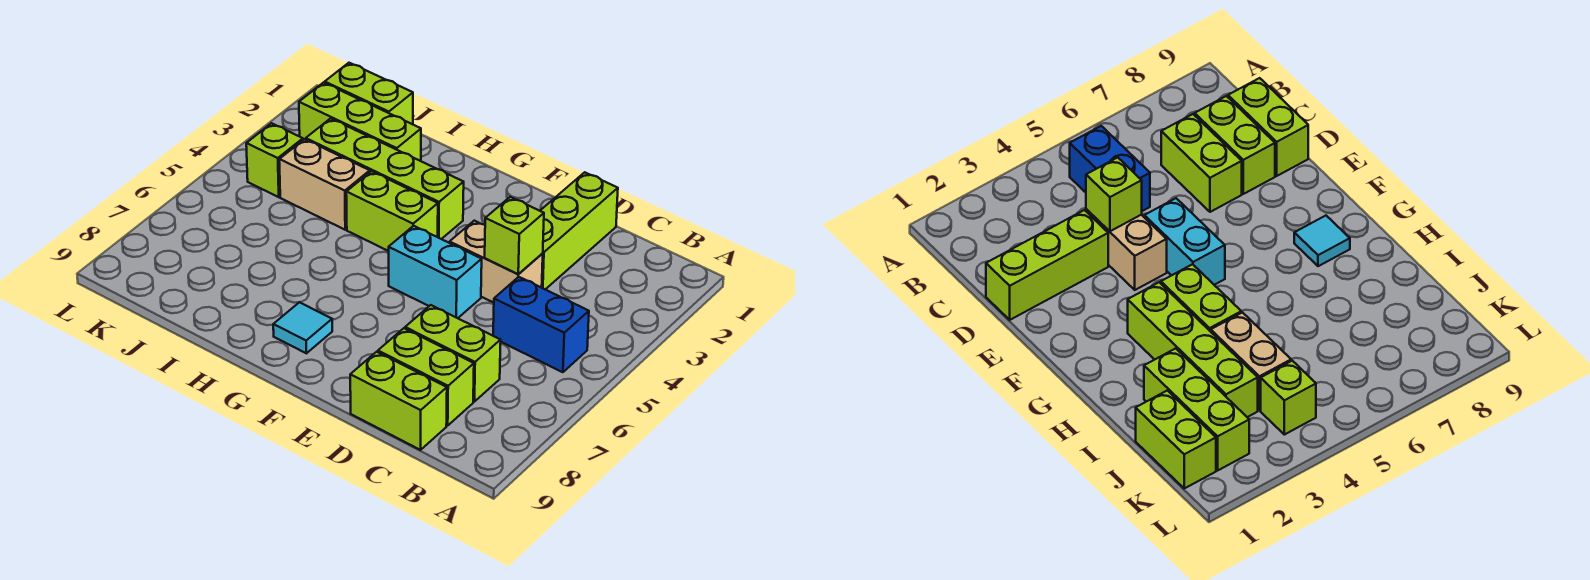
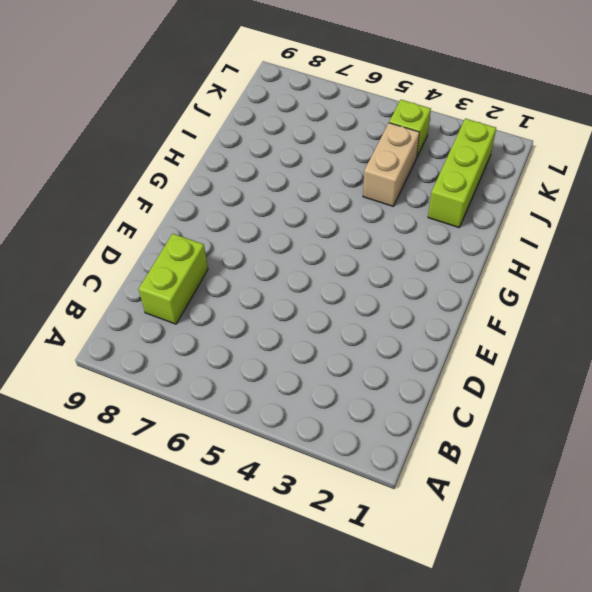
none -> blue 1x2 brick [493,277,589,372]
none -> lime 1x2 brick [405,305,501,402]
none -> lime 1x2 brick [350,352,447,450]

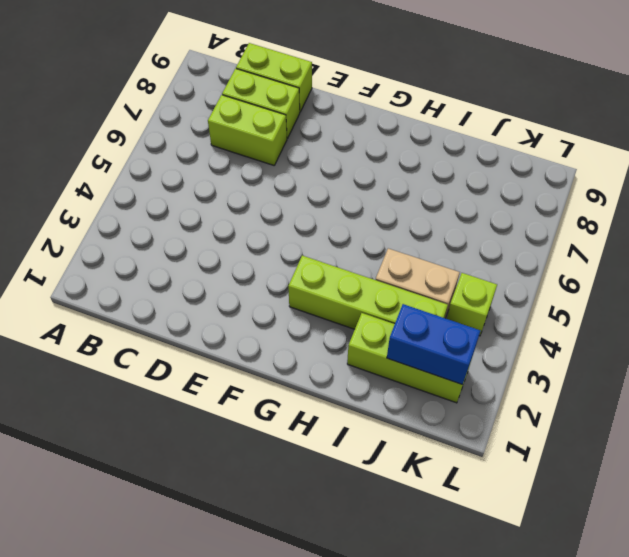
blue 1x2 brick [387,304,480,385] -> blue 1x2 brick moved to [493,277,589,372]
none -> lime 1x3 brick [540,172,618,289]
none -> tan 1x2 brick [450,221,543,303]
none -> cyan 1x2 brick [389,226,482,318]

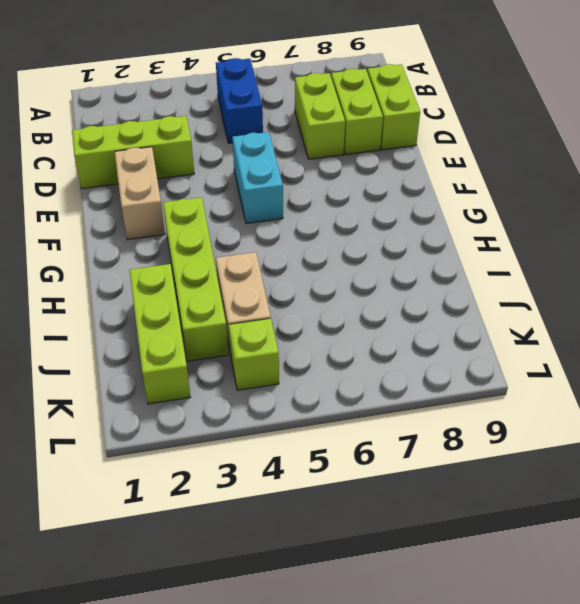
tan 1x2 brick [115,147,165,240] -> tan 1x2 brick moved to [450,221,543,303]
none -> lime 1x2 brick [346,171,438,251]
none -> cyan 1x1 tile [273,302,332,353]
none -> lime 1x2 brick [325,63,413,124]

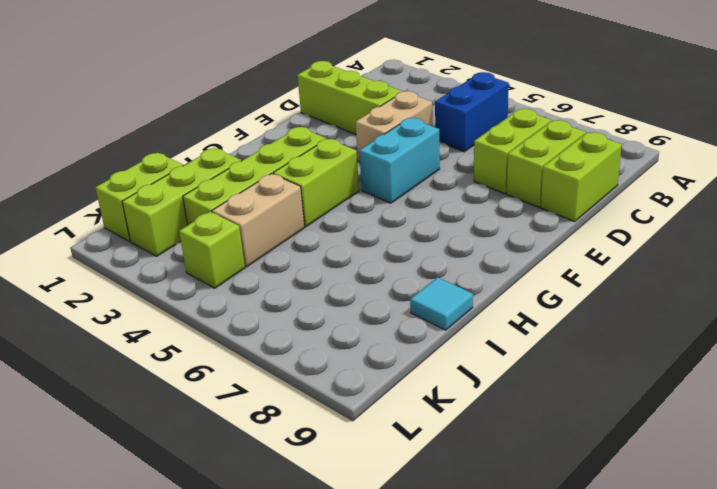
cyan 1x1 tile [410,277,473,330] -> cyan 1x1 tile moved to [273,302,332,353]
none -> lime 1x1 brick [485,197,544,274]

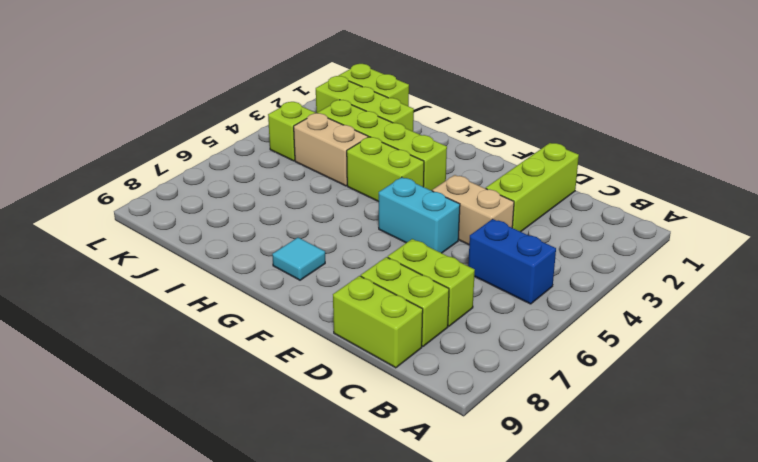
none -> lime 1x1 brick [485,197,544,274]

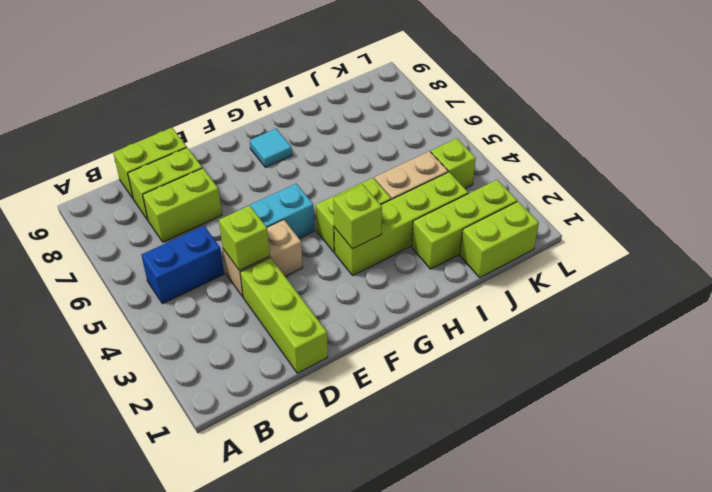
lime 1x1 brick [334,185,382,249] -> none

